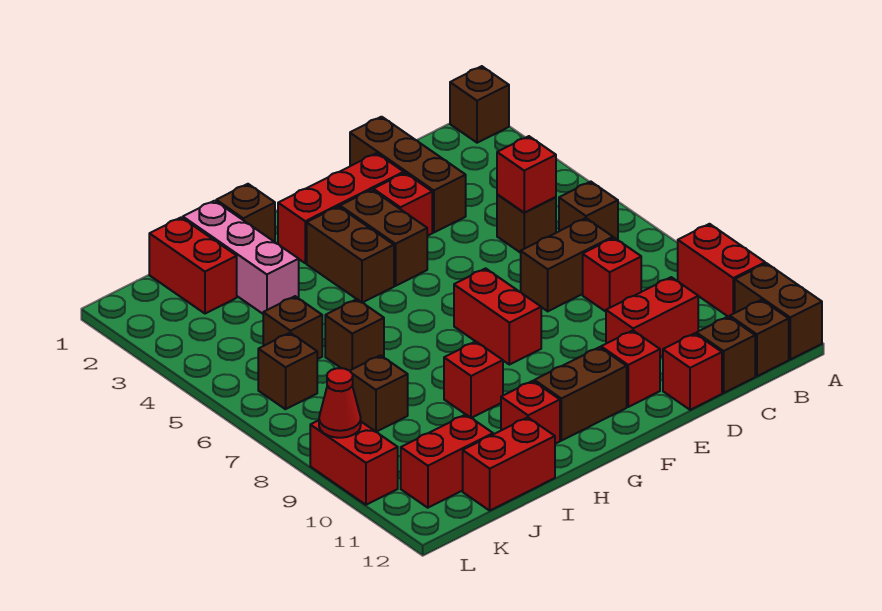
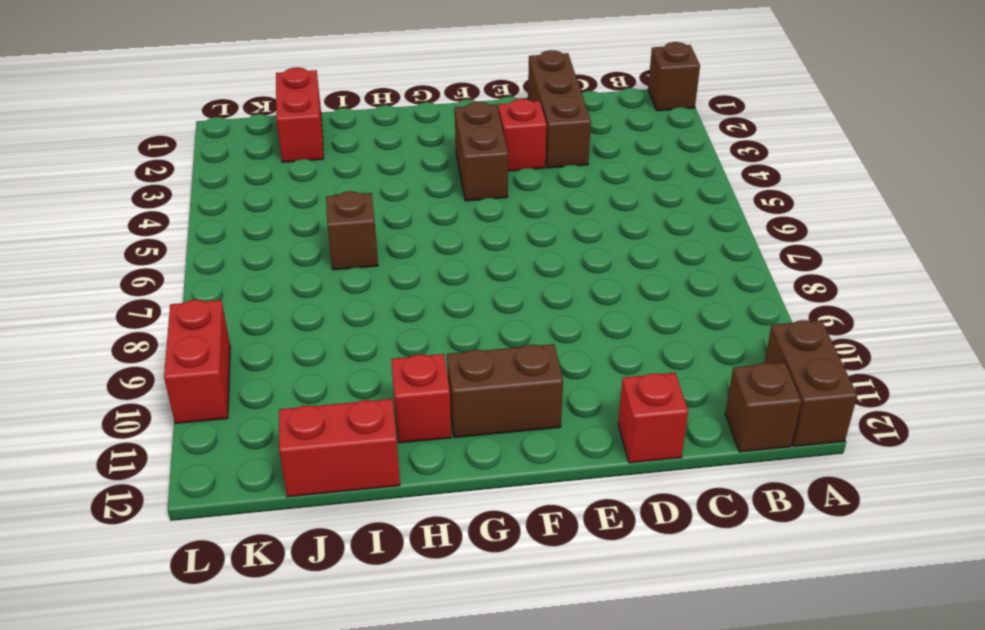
none -> red 1x2 brick [678,224,765,317]
none -> brown 1x1 brick [559,182,618,240]
none -> brown 1x1 brick [497,194,556,253]
none -> brown 1x2 brick [521,218,613,311]

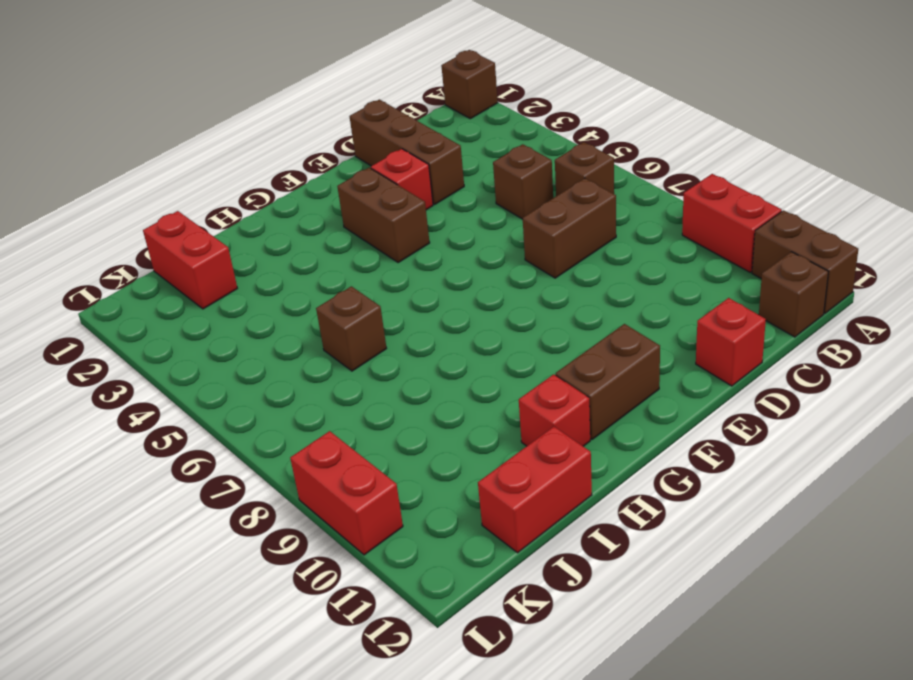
none -> red 1x1 brick [583,238,641,312]
none -> red 1x2 brick [606,277,698,357]
none -> brown 1x1 brick [696,317,755,393]
none -> red 1x3 brick [278,153,404,263]

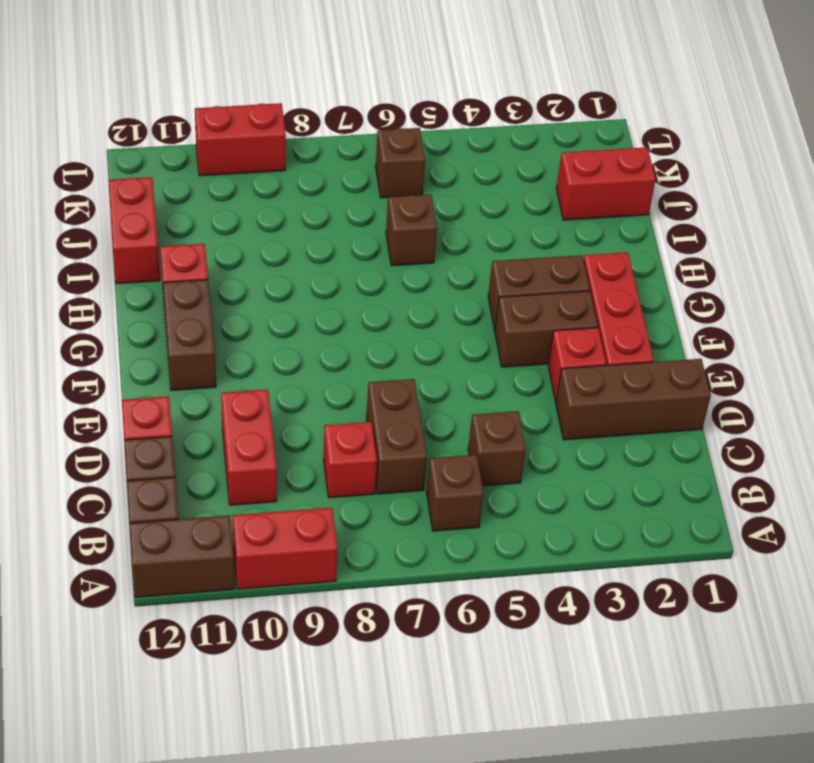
none -> brown 1x1 brick [450,66,509,143]
none -> red 1x1 brick [601,331,660,407]
none -> red 1x2 brick [454,268,541,365]
none -> brown 1x1 brick [216,184,275,242]

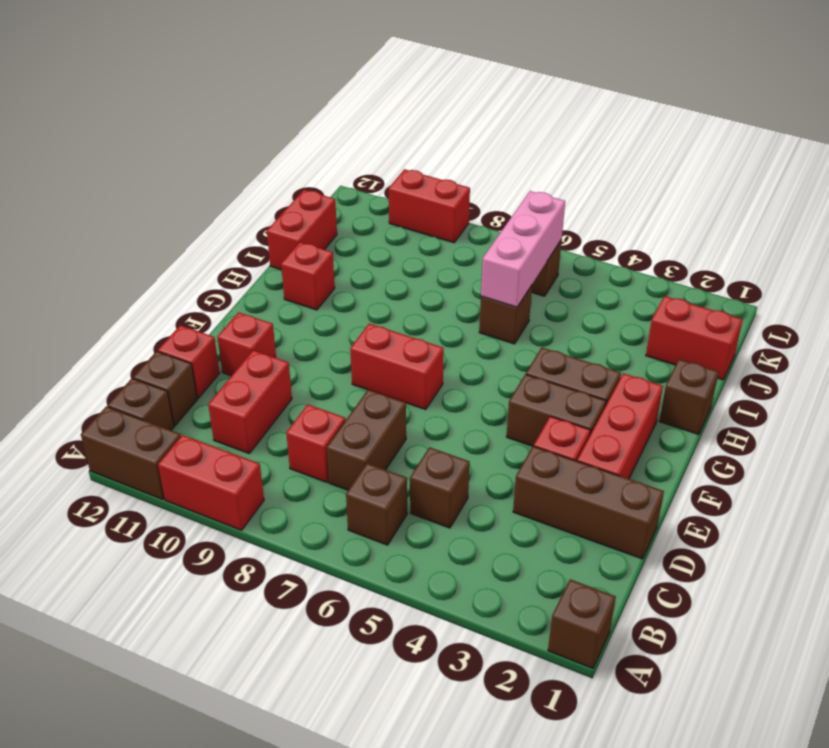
pink 1x3 brick [481,191,565,307] -> pink 1x3 brick turned to [183,201,299,314]
none -> brown 1x2 brick [534,347,627,441]
none -> red 1x1 brick [444,341,503,418]
none -> brown 1x1 brick [263,296,322,359]
none -> brown 1x1 brick [350,355,408,432]

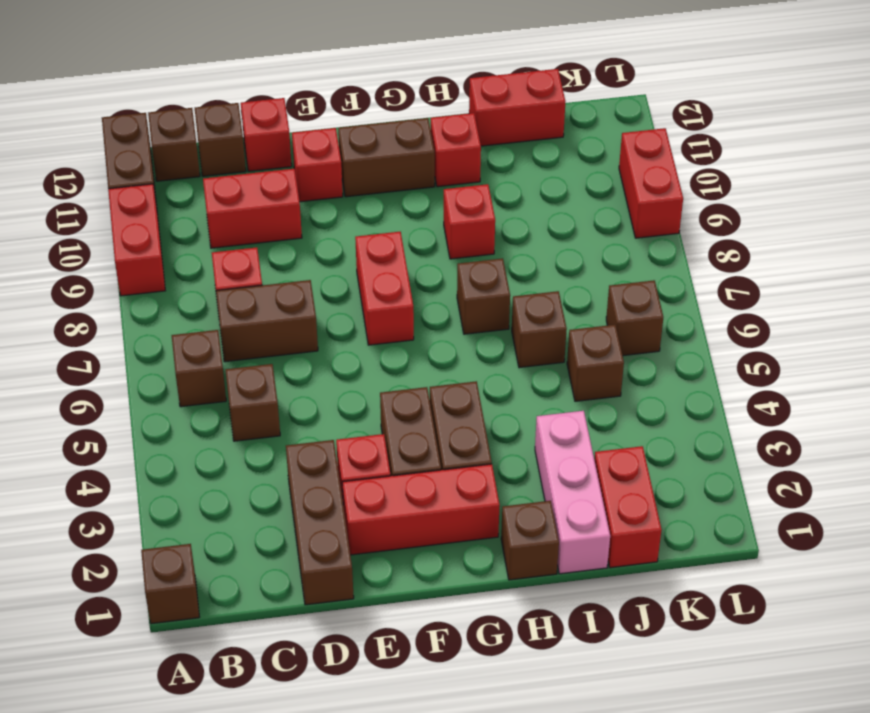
brown 1x1 brick [457,258,510,334] -> brown 1x1 brick moved to [350,355,408,432]
none -> red 1x2 brick [401,414,493,508]
none -> red 1x1 brick [497,136,556,213]
none -> red 1x1 cone [319,368,361,438]

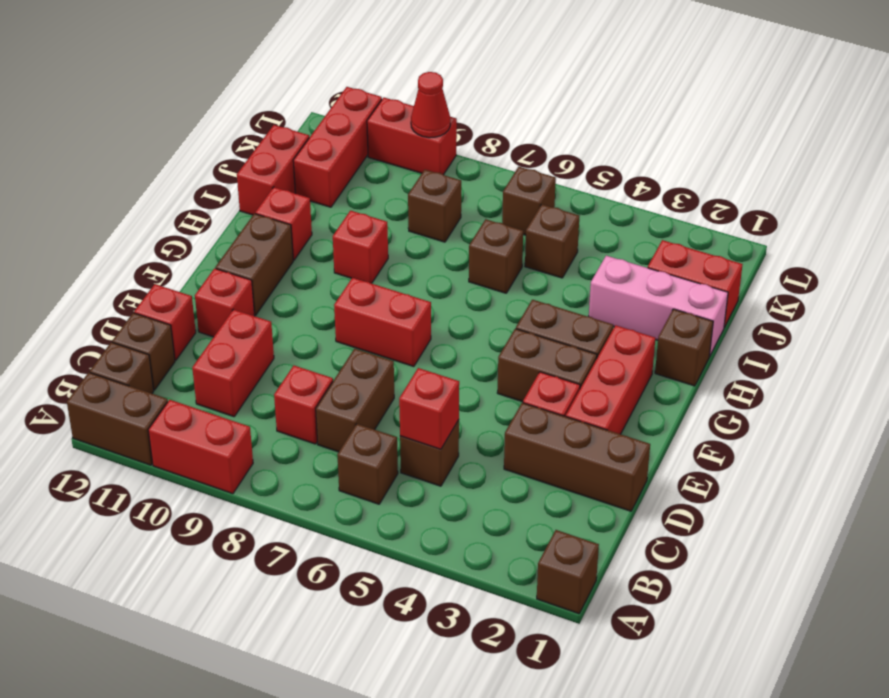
red 1x3 brick [293,87,382,207] -> red 1x2 brick [401,414,493,508]

